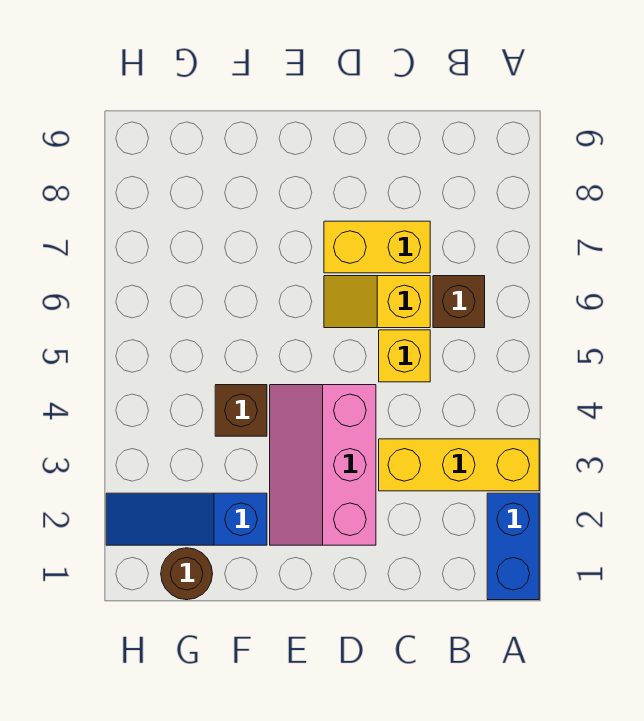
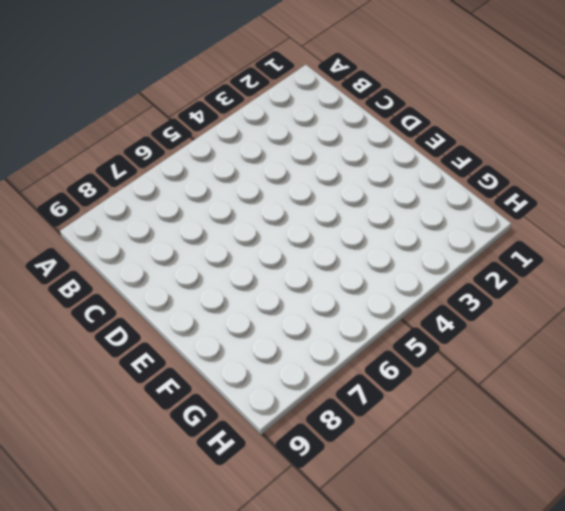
none -> blue 1x2 brick [487,493,539,600]
none -> yellow 1x3 brick [379,439,539,491]

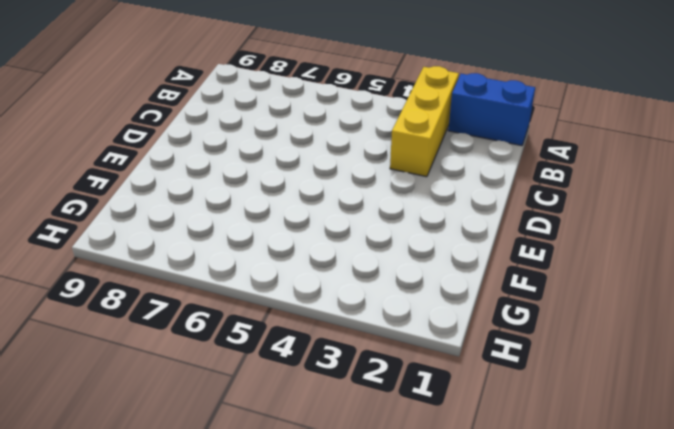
none -> brown 1x1 brick [433,276,485,328]
none -> yellow 1x1 brick [379,330,430,382]

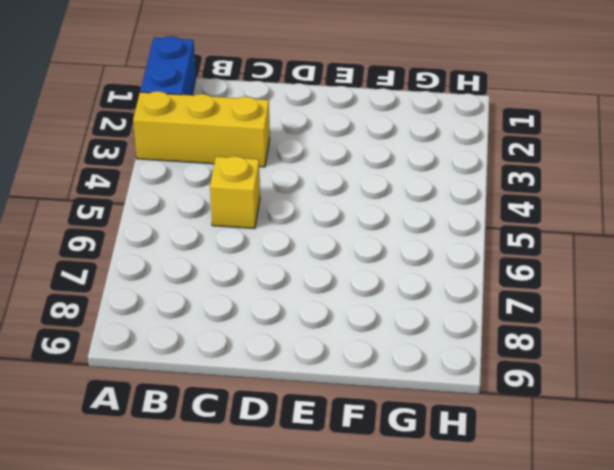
none -> brown 1x1 brick [433,276,485,328]
none -> yellow 1x2 slope [324,276,430,328]

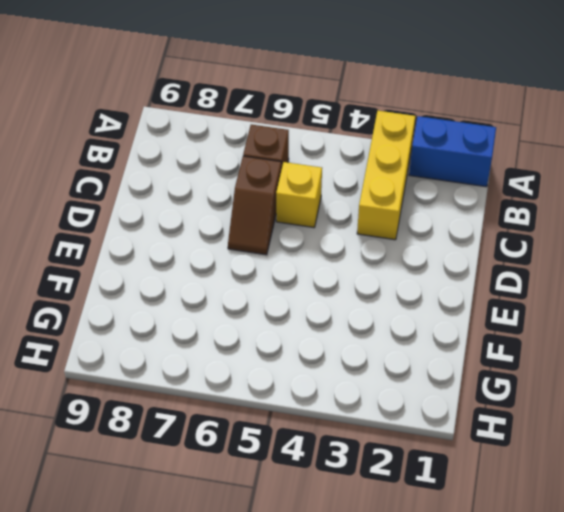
brown 1x2 slope [228,156,281,255] -> yellow 1x2 slope [324,276,430,328]
none -> yellow 1x2 brick [324,221,430,273]
none -> pink 2x3 slope [270,385,376,545]

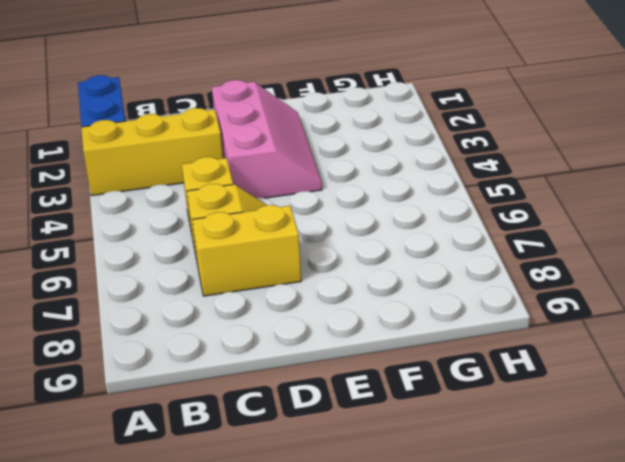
none -> brown 1x1 brick [433,276,485,328]
none -> blue 1x3 slope [106,493,267,545]

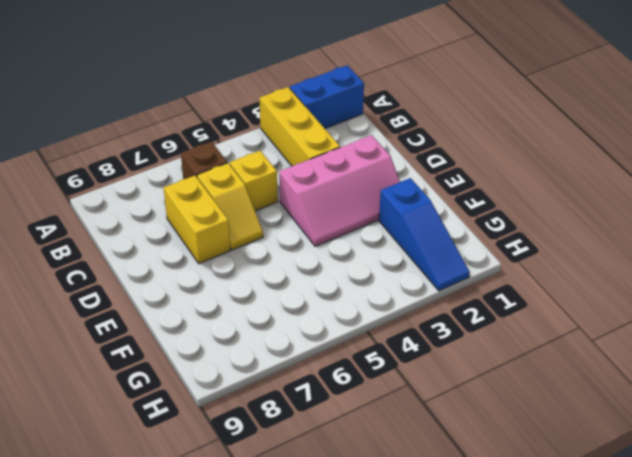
none -> brown 1x1 brick [215,385,267,436]
none -> brown 1x1 round brick [161,548,213,600]

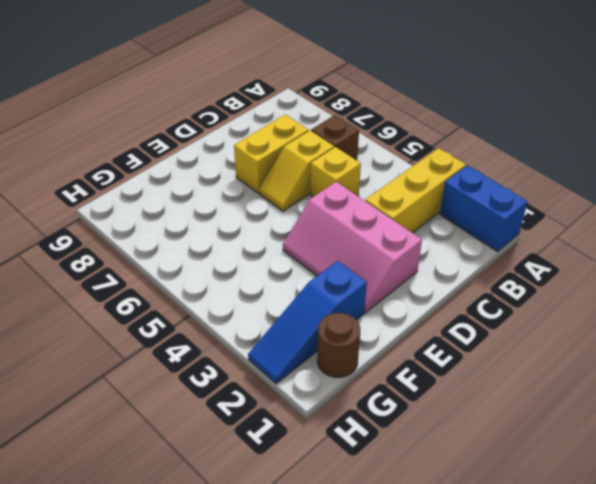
none -> brown 1x1 brick [215,385,267,436]

